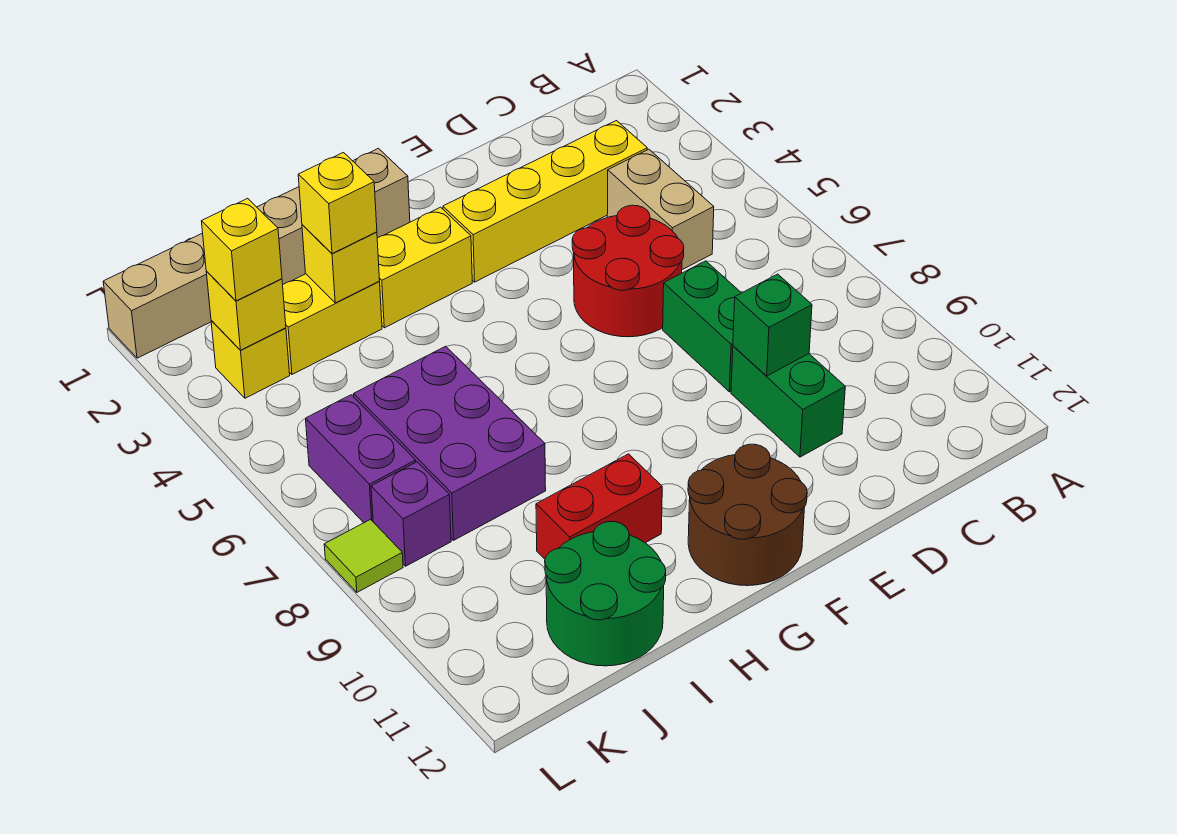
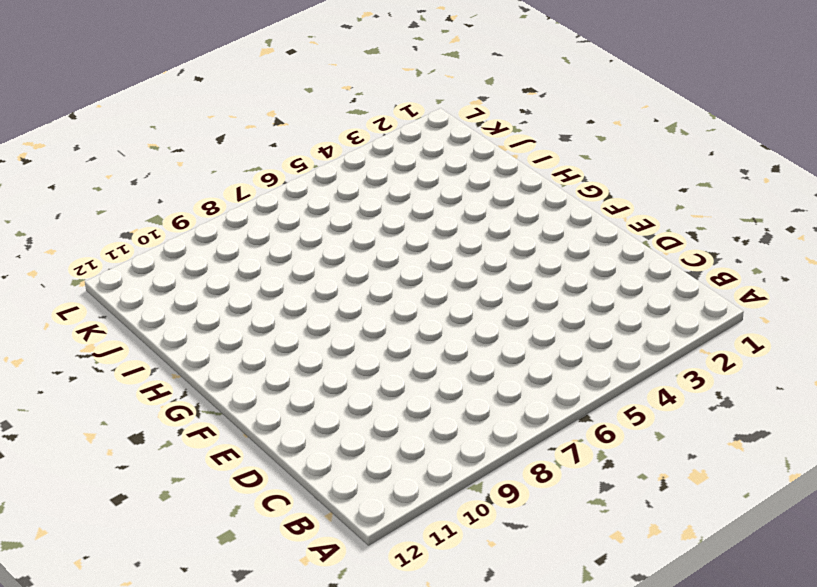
none -> yellow 1x4 brick [443,121,647,282]
none -> tan 1x2 brick [607,149,714,270]
none -> red 2x2 round brick [572,205,684,337]

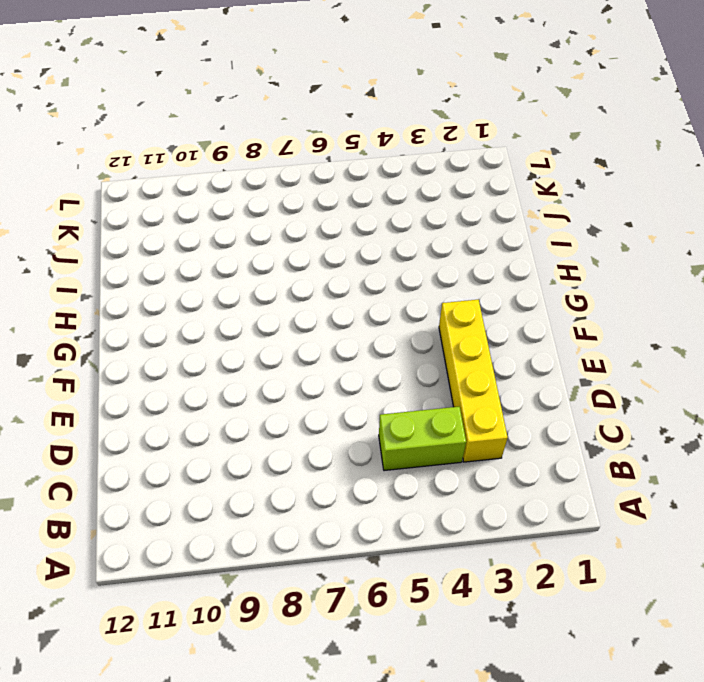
lime 1x2 brick [379,407,466,471] -> tan 1x2 brick [607,149,714,270]
none -> red 2x2 round brick [572,205,684,337]
none -> green 1x2 brick [663,261,741,392]
none -> green 1x2 brick [731,346,845,457]

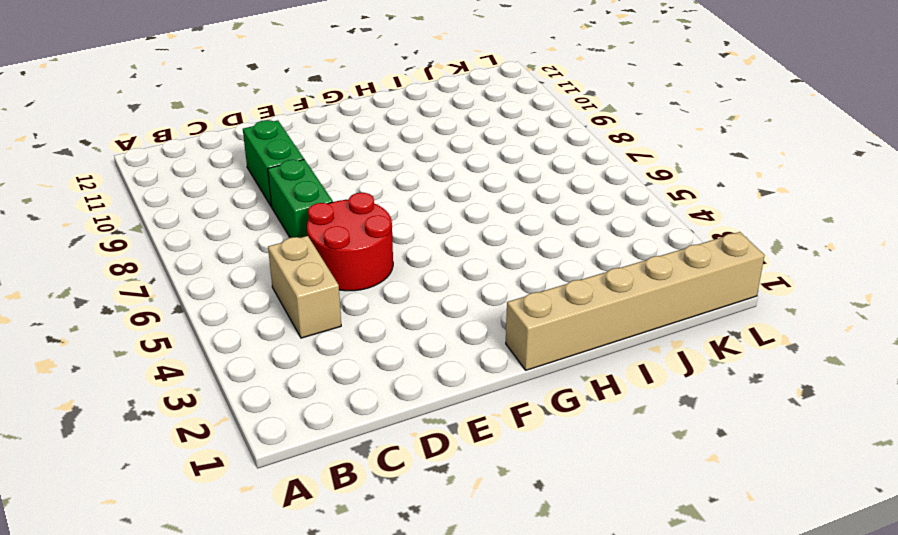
none -> yellow 1x4 brick [443,121,647,282]
none -> brown 2x2 round brick [688,444,807,586]
none -> yellow 1x2 brick [377,207,472,328]

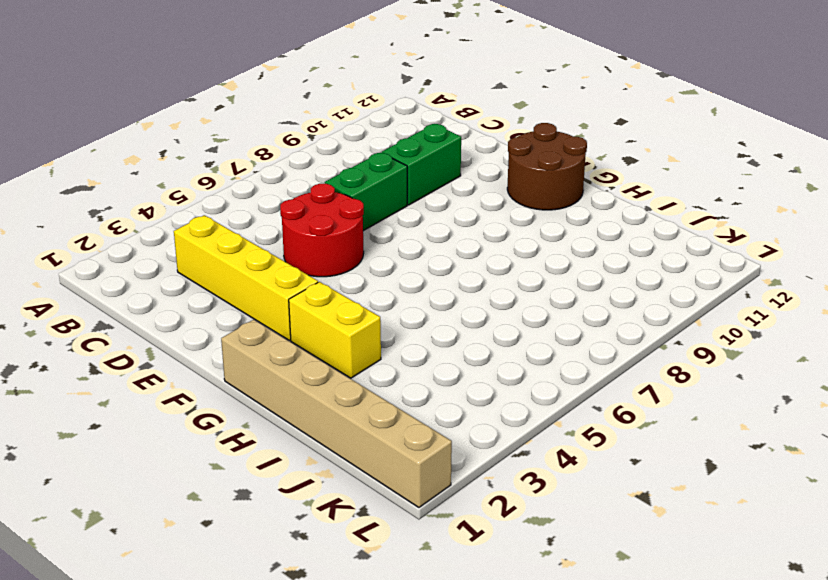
none -> tan 1x2 brick [607,149,714,270]
none -> red 1x2 brick [536,454,662,559]
none -> yellow 1x2 brick [283,274,382,374]

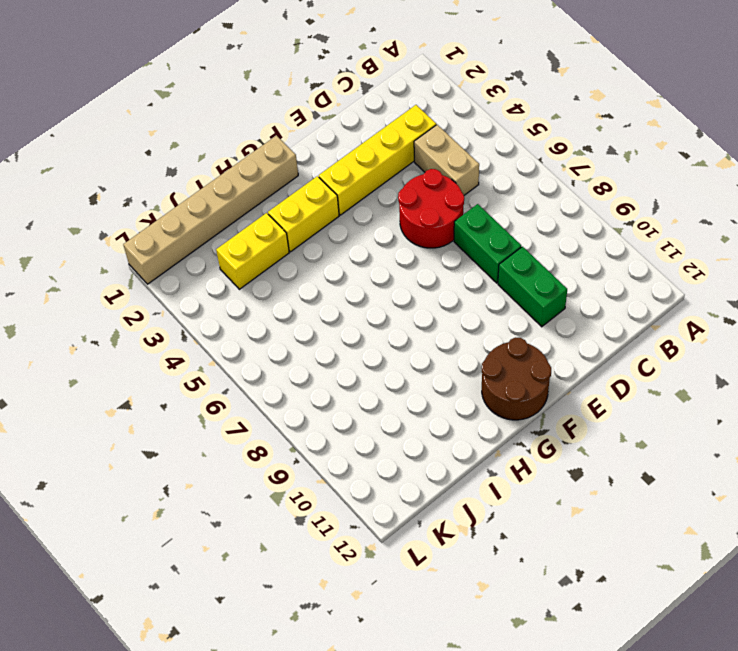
none -> red 1x2 brick [536,454,662,559]
none -> purple 2x3 brick [354,346,546,540]
none -> green 2x2 round brick [545,521,666,666]

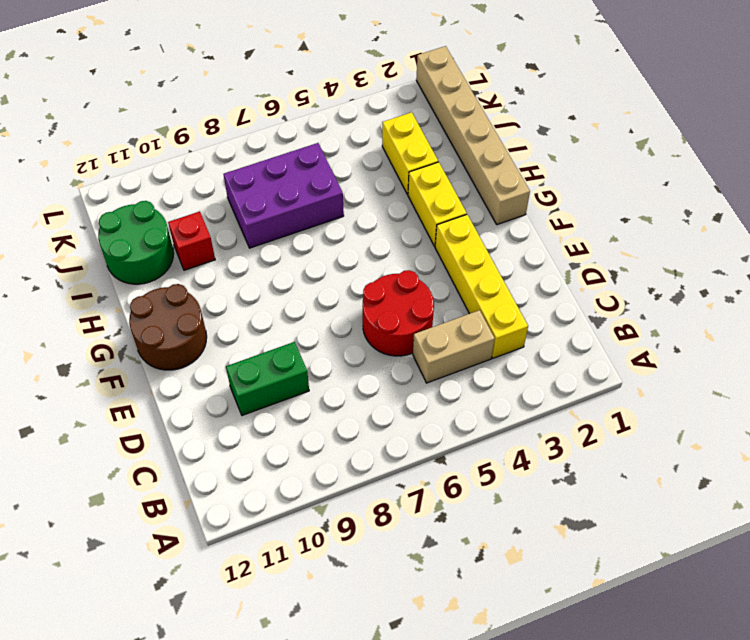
red 1x1 brick [168,211,215,270] -> red 1x2 brick [536,454,662,559]
none -> green 1x2 brick [663,261,741,392]
none -> yellow 1x1 brick [211,321,290,398]
none -> purple 1x2 brick [306,395,416,523]

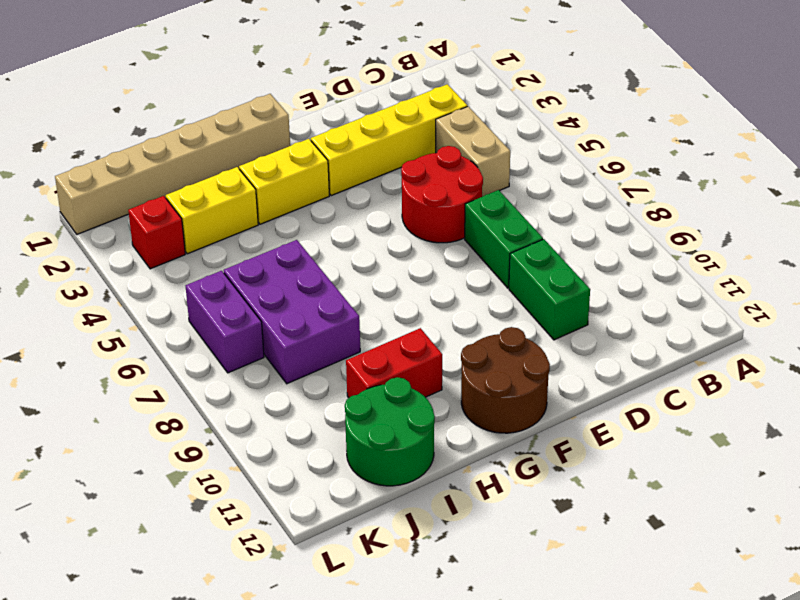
red 1x1 brick [128,196,185,269] -> yellow 1x1 brick [211,321,290,398]
none -> purple 1x1 brick [371,462,451,566]
none -> lime 1x1 tile [324,519,403,592]
none -> green 1x1 brick [733,274,812,376]

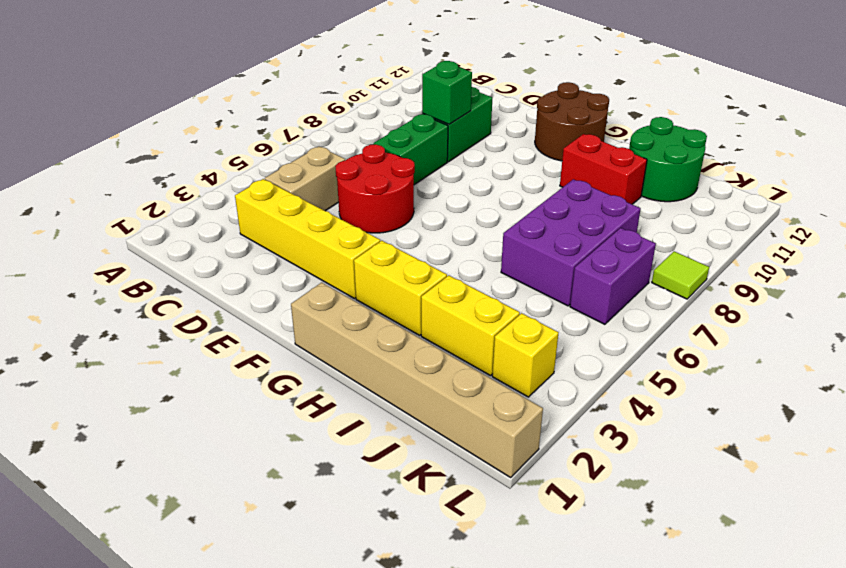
none -> purple 1x1 brick [371,462,451,566]
none -> yellow 1x1 brick [302,225,380,303]
none -> yellow 1x1 brick [206,271,286,350]

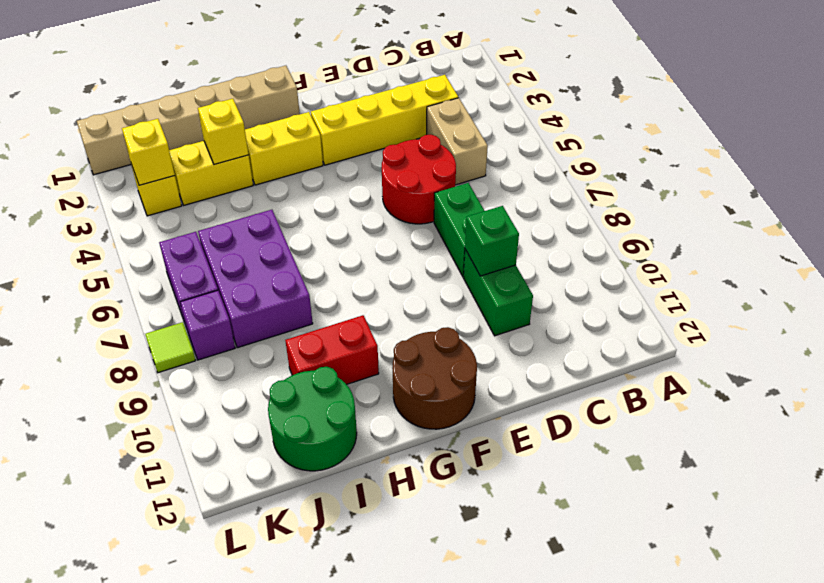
none -> yellow 1x1 brick [298,153,377,254]
none -> yellow 1x1 brick [201,198,282,301]

